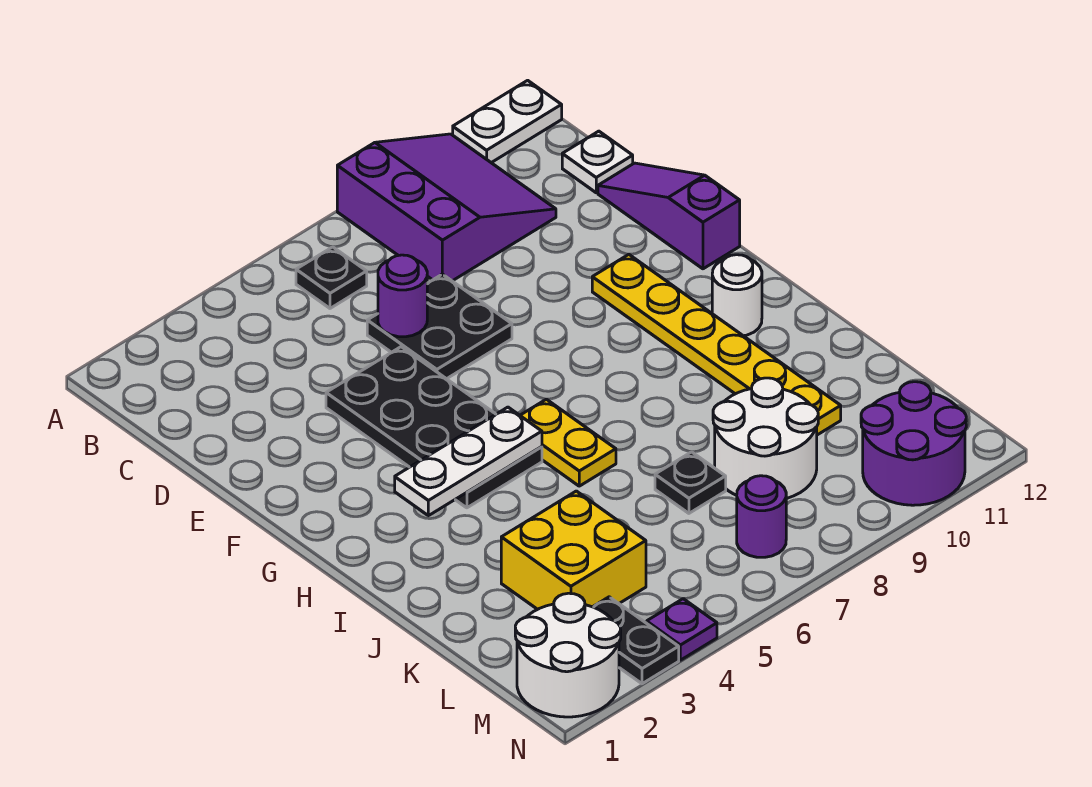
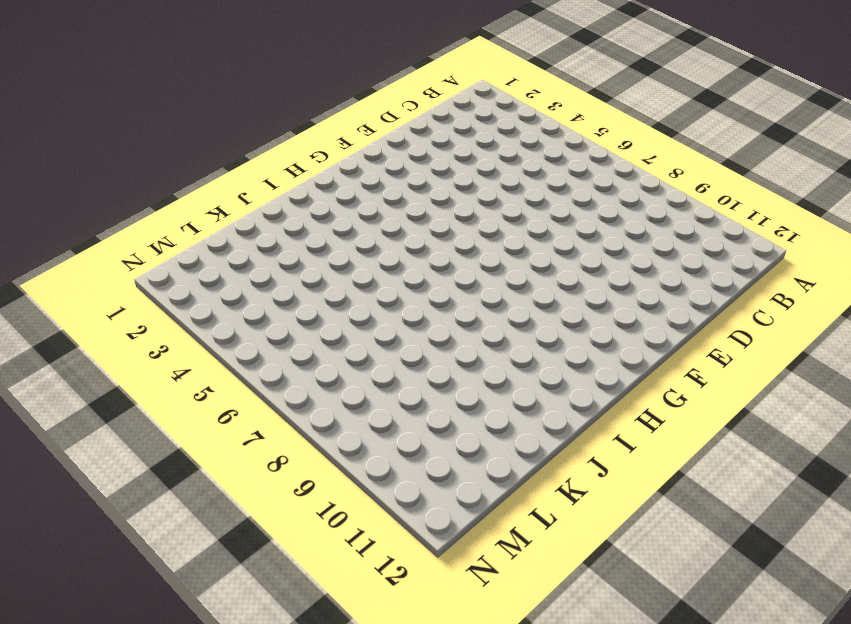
none -> purple 3x3 slope [337,134,556,281]
none -> white 1x2 plate [453,80,562,163]
none -> black 1x1 plate [296,247,367,308]

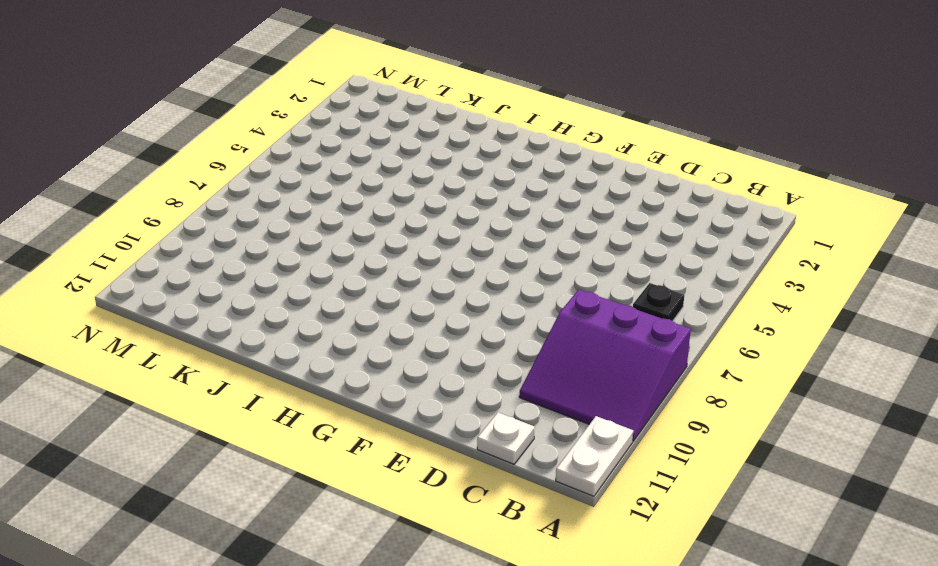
none -> black 2x2 plate [367,274,512,379]
none -> purple 1x3 slope [598,163,740,269]
none -> black 2x4 plate [326,347,542,508]

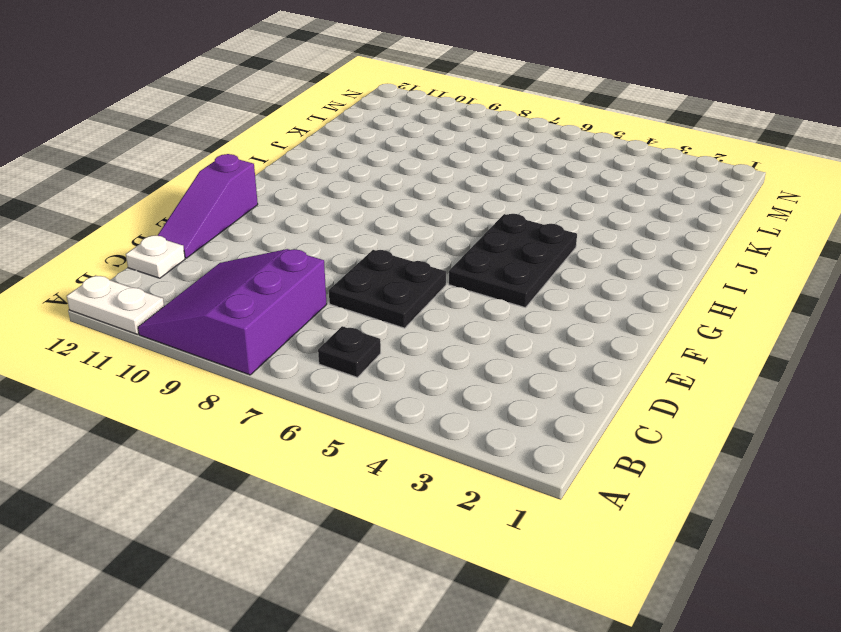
black 2x3 plate [449,214,577,308] -> black 2x4 plate [326,347,542,508]
none -> yellow 1x6 plate [592,254,841,435]
none -> yellow 1x2 plate [520,399,616,486]
none -> white 1x1 round brick [712,255,762,336]

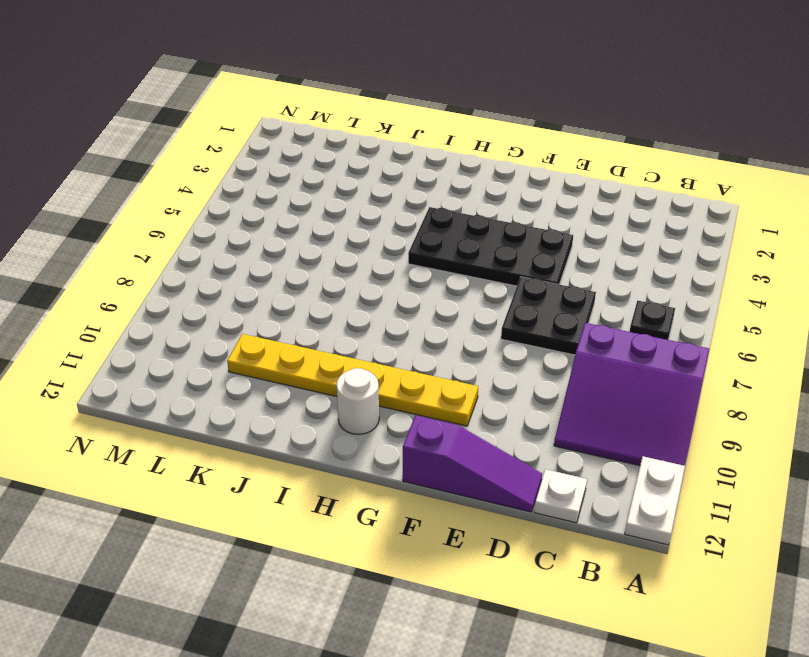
none -> yellow 1x2 plate [520,399,616,486]
none -> yellow 2x2 brick [501,491,646,609]
none -> black 1x1 plate [655,452,726,513]

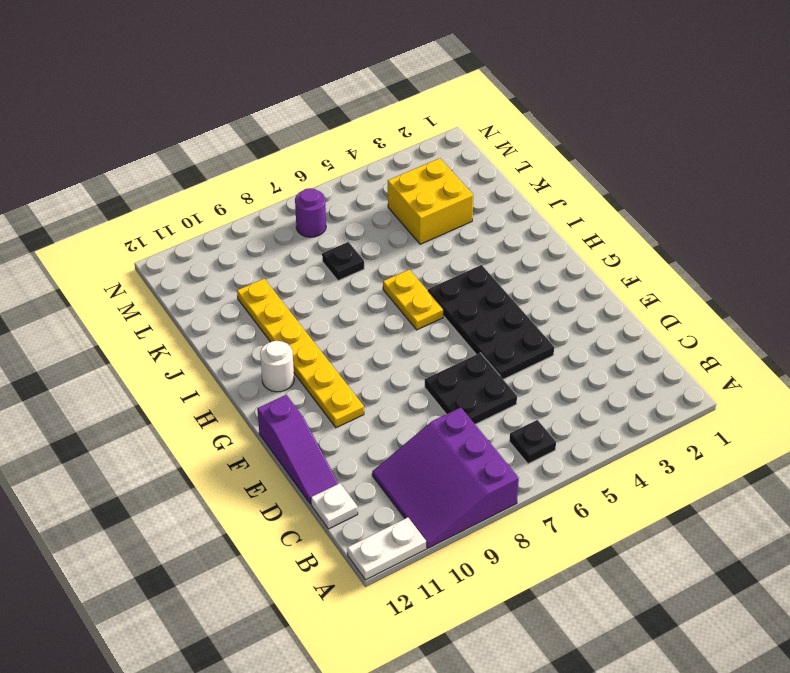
none -> white 2x2 round brick [713,378,818,499]
none -> white 2x2 round brick [515,593,621,717]
none -> black 1x2 plate [593,597,679,684]

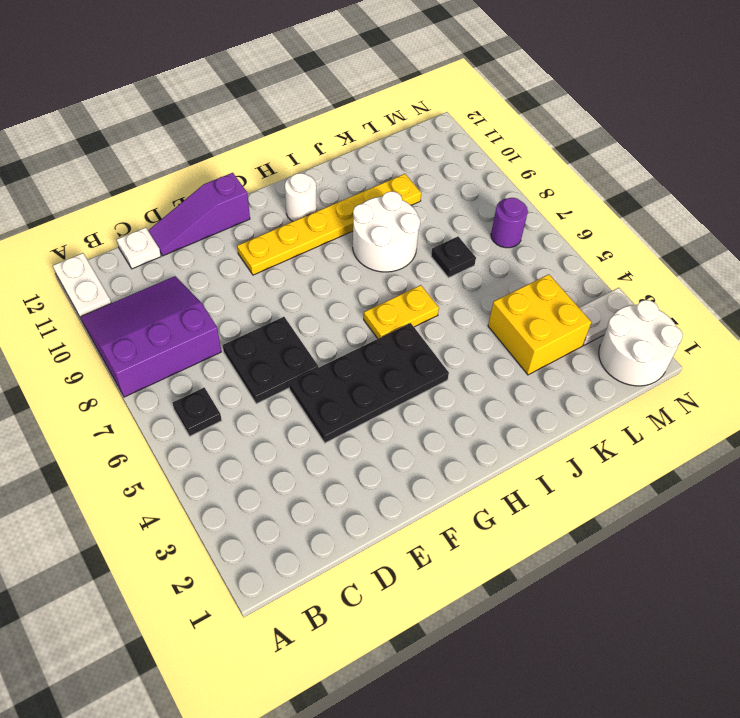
white 2x2 round brick [353,191,420,272] -> white 2x2 round brick moved to [713,378,818,499]
white 1x2 plate [580,288,634,345] -> black 1x2 plate [593,597,679,684]
none -> purple 2x2 round brick [861,382,966,505]
none -> purple 1x1 plate [647,599,717,660]
none -> purple 1x1 round brick [378,255,427,337]

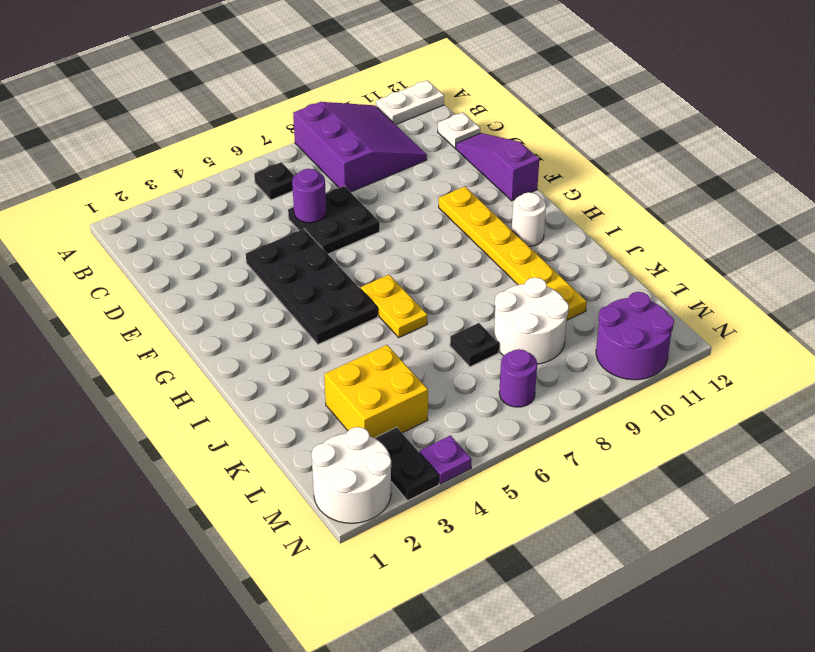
none -> white 1x3 plate [395,407,542,516]

